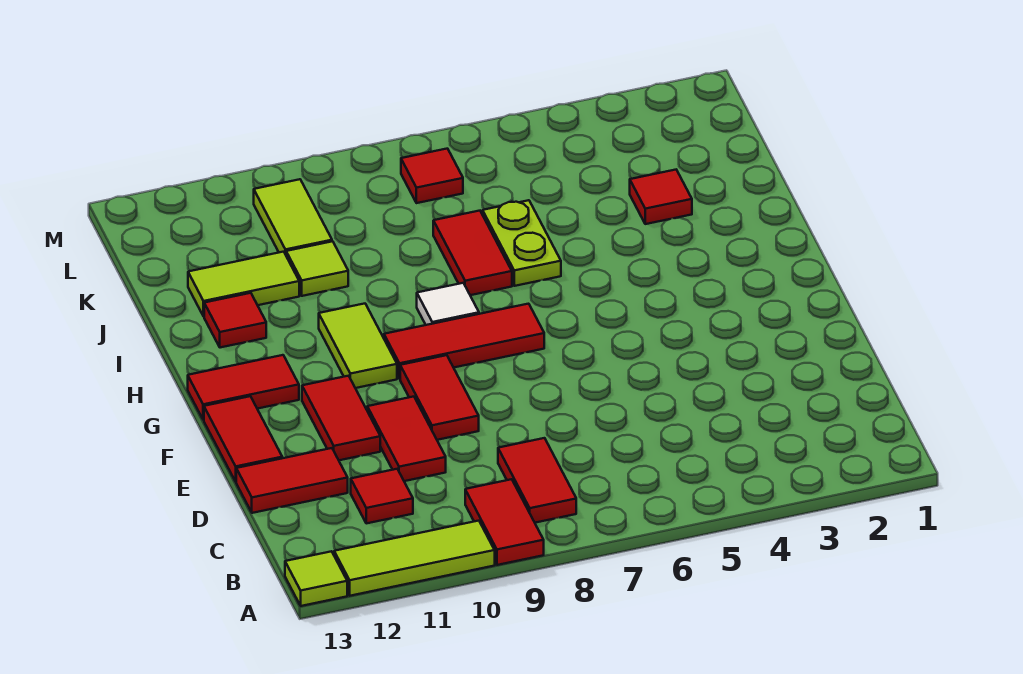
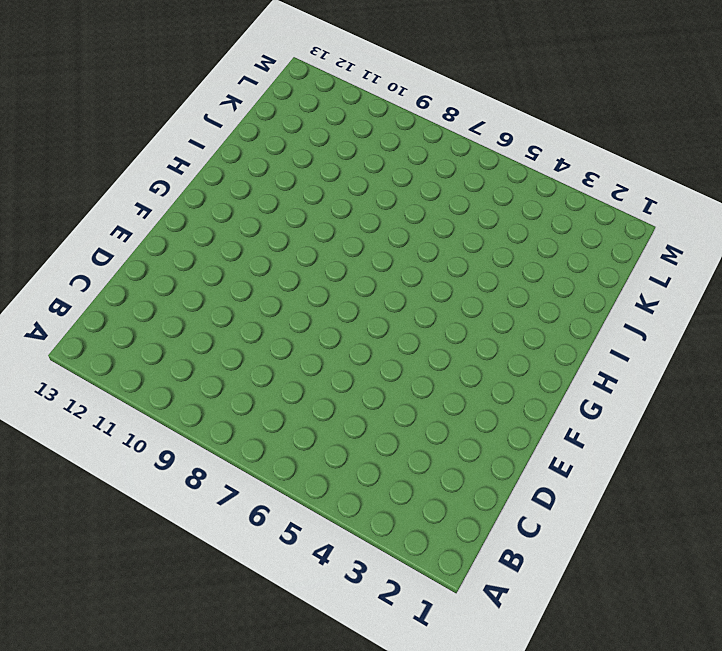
none -> red 1x2 tile [465,479,544,565]
none -> lime 1x3 tile [334,521,495,596]
none -> lime 1x1 tile [285,551,347,606]

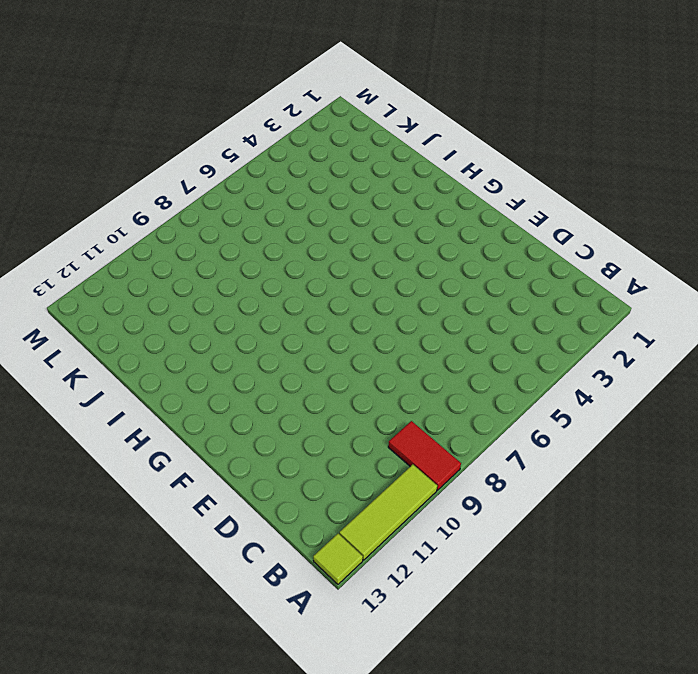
none -> red 1x2 tile [498,438,576,523]
none -> red 1x1 tile [351,469,413,523]
none -> red 1x2 tile [367,397,446,481]

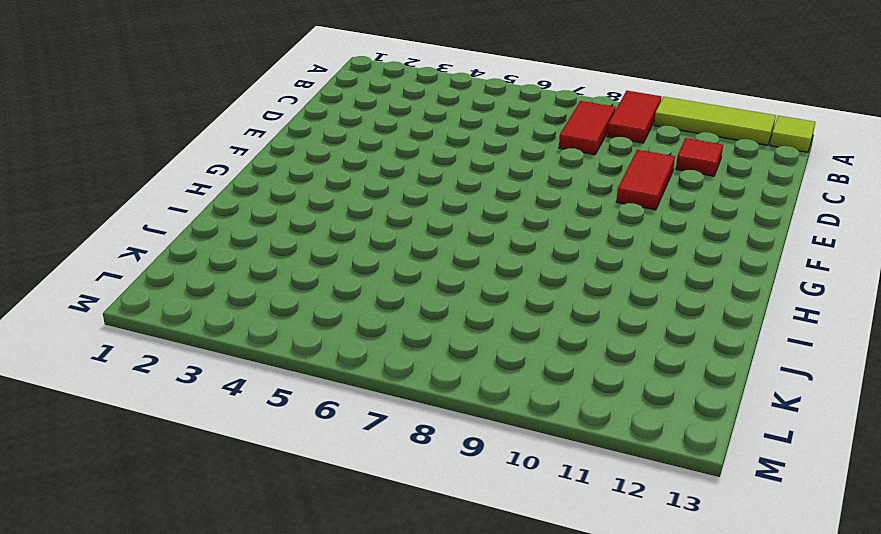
none -> red 1x2 tile [236,448,348,513]
none -> red 1x2 tile [400,355,479,440]
none -> red 1x2 tile [302,376,380,460]

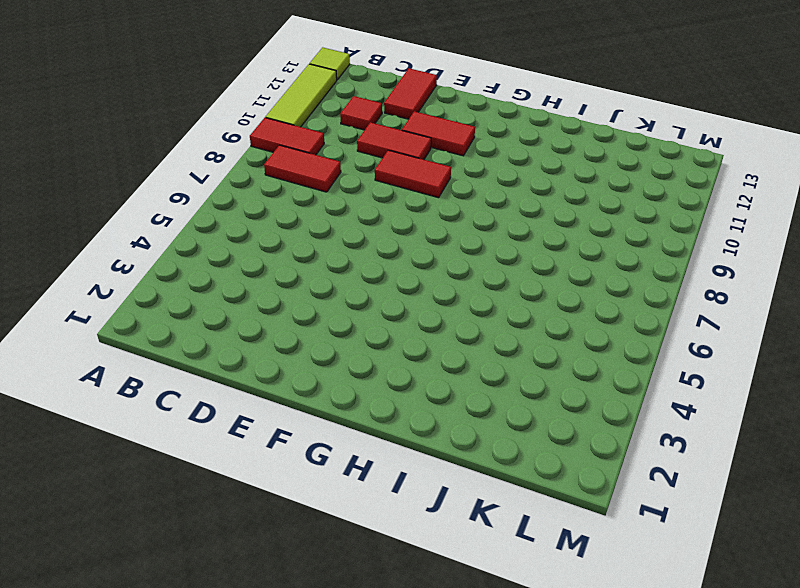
none -> red 1x2 tile [204,396,282,482]
none -> red 1x3 tile [384,304,544,379]
none -> lime 1x2 tile [319,304,397,388]

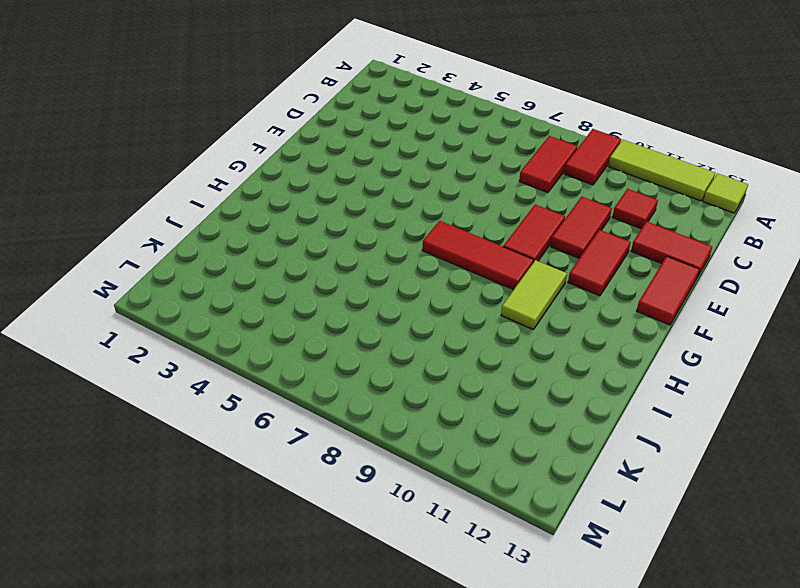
none -> red 1x2 tile [188,355,299,420]
none -> white 1x1 tile [417,283,479,325]
none -> lime 1x2 plate [483,200,561,286]

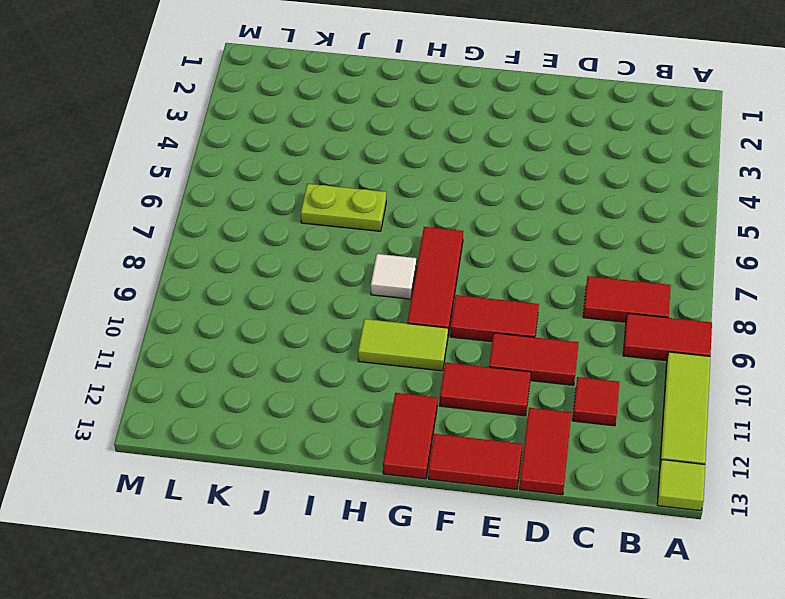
none -> red 1x2 tile [433,211,512,295]
none -> red 1x1 tile [204,293,266,348]
none -> red 1x1 tile [630,170,692,224]

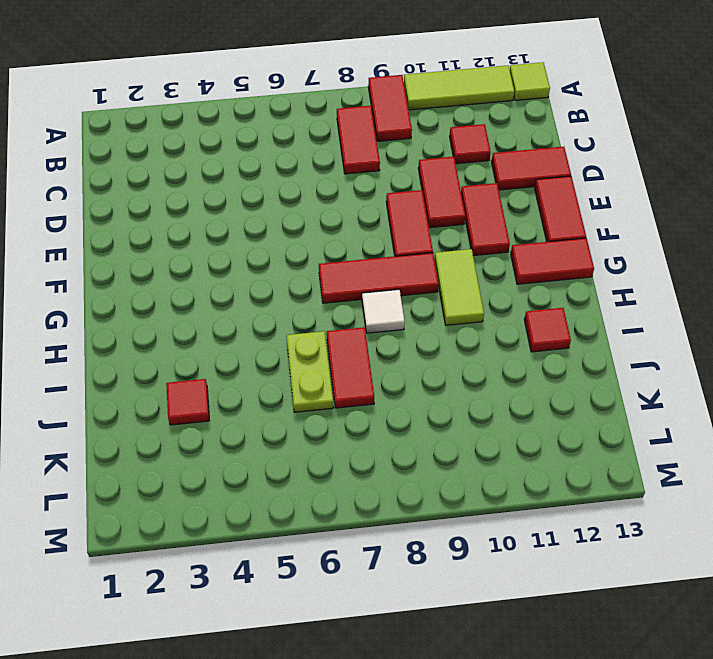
none -> lime 1x1 tile [286,241,348,296]
none -> lime 1x2 tile [188,252,299,316]
none -> lime 1x2 tile [254,179,332,255]

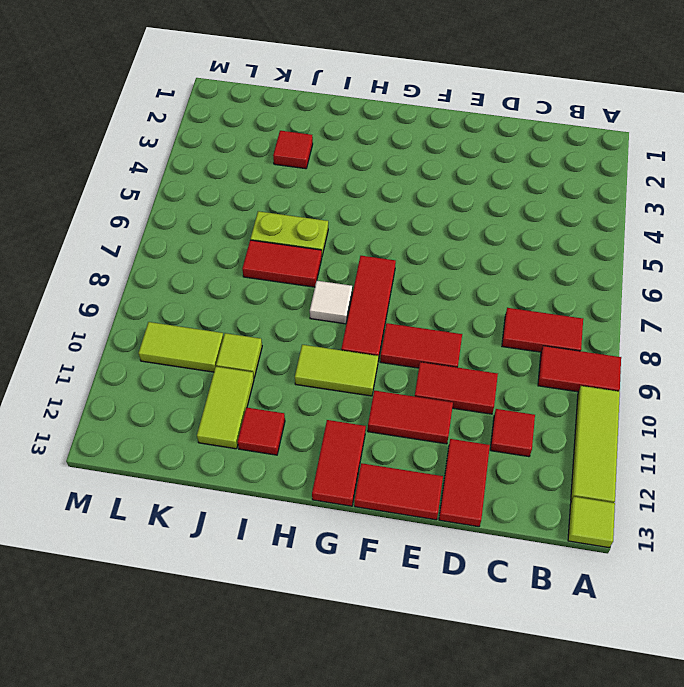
none -> red 1x1 tile [401,149,463,203]

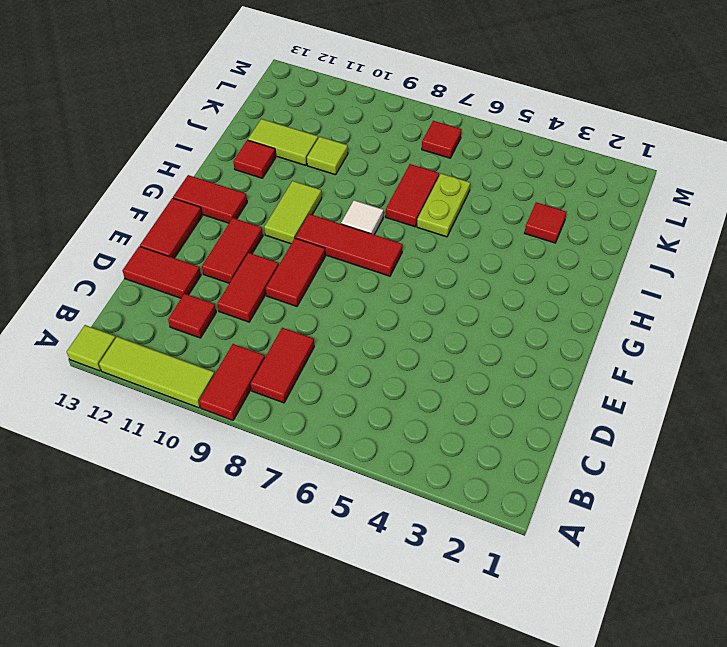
none -> lime 1x2 tile [254,179,332,255]

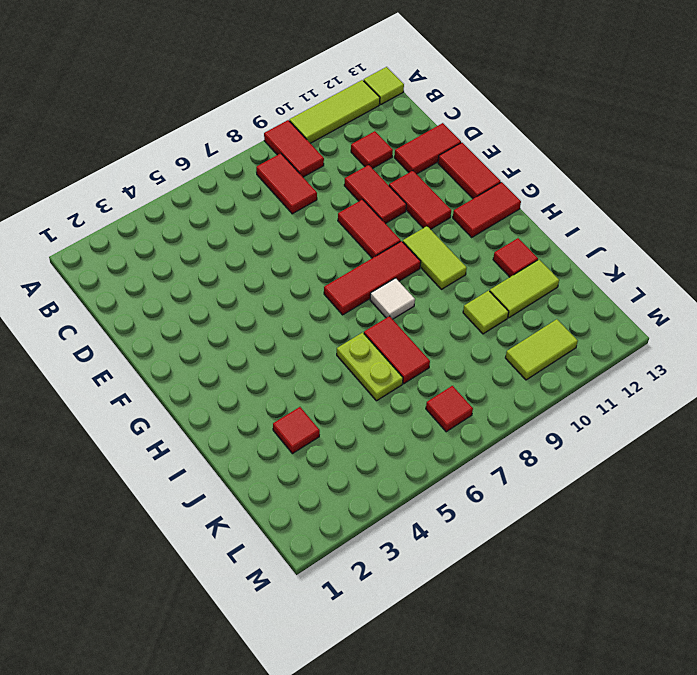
lime 1x2 tile [505,319,578,380] -> lime 1x2 tile turned to [254,179,332,255]

